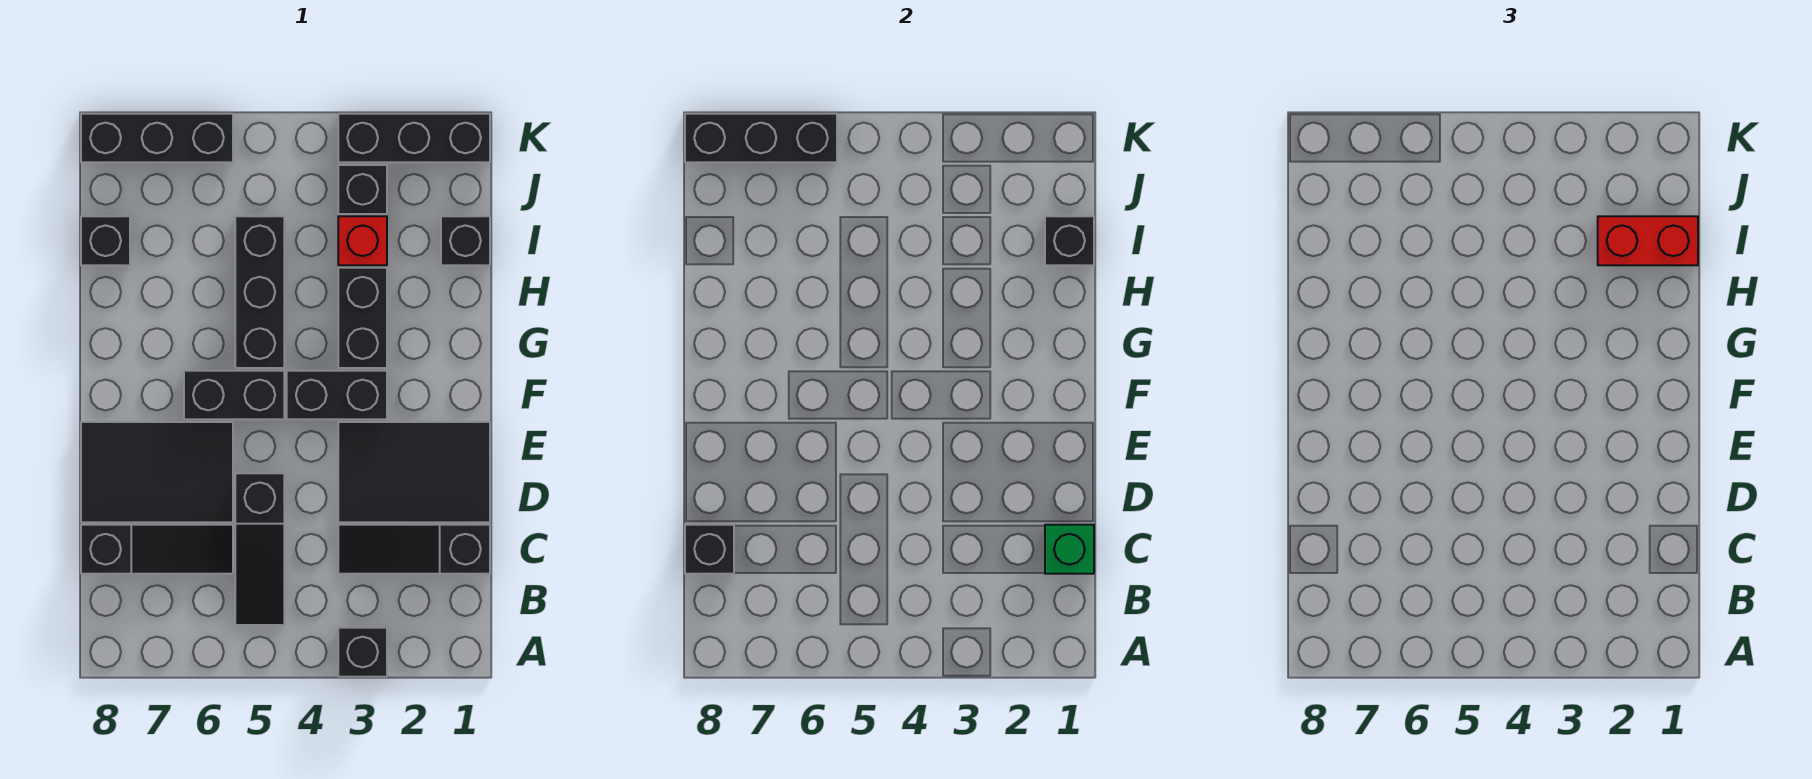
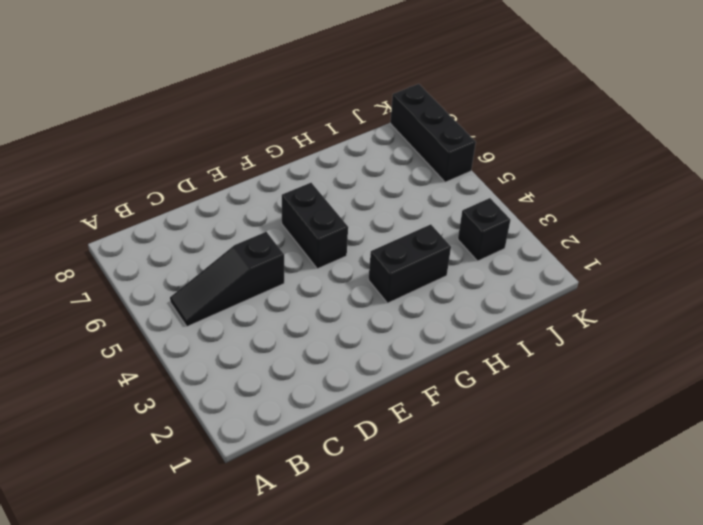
none -> black 1x1 brick [338,628,387,677]
none -> black 1x3 slope [338,525,490,574]
none -> black 1x3 slope [81,525,233,574]

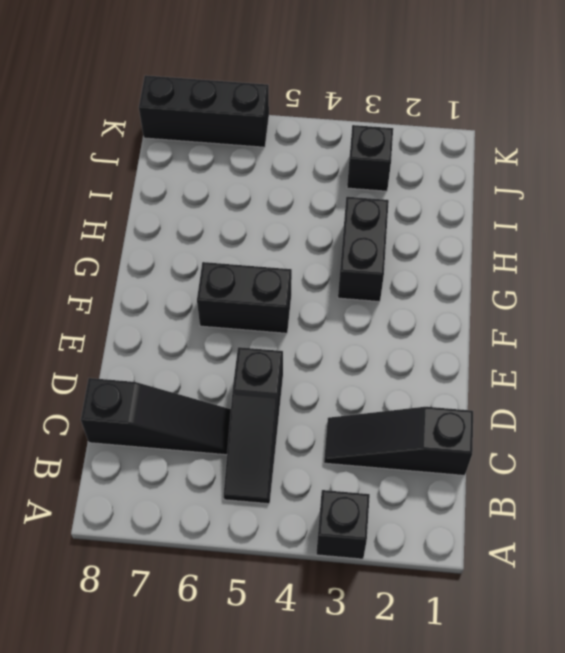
none -> black 2x3 tile [338,422,490,522]
none -> black 2x3 tile [81,422,233,522]
none -> black 1x2 brick [287,371,387,419]

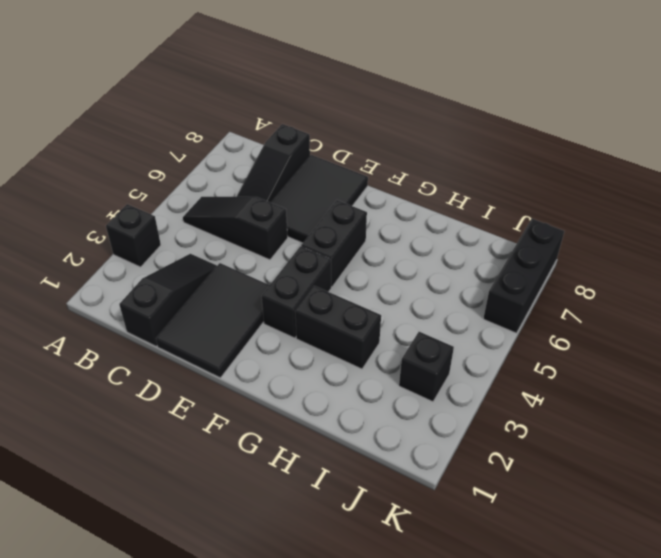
none -> black 1x3 brick [235,216,284,368]
none -> black 1x1 brick [441,216,490,265]
none -> red 1x1 brick [338,216,387,265]

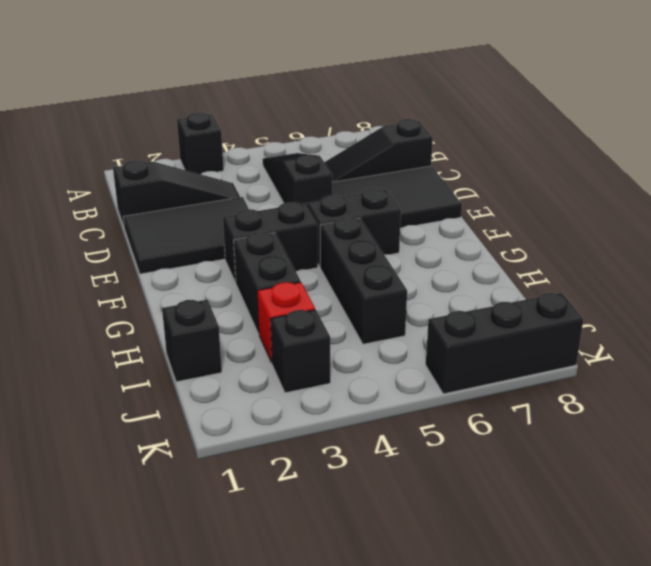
none -> black 1x1 brick [81,216,130,265]
none -> black 1x3 brick [338,114,490,162]
none -> green 1x1 brick [1045,525,1094,574]

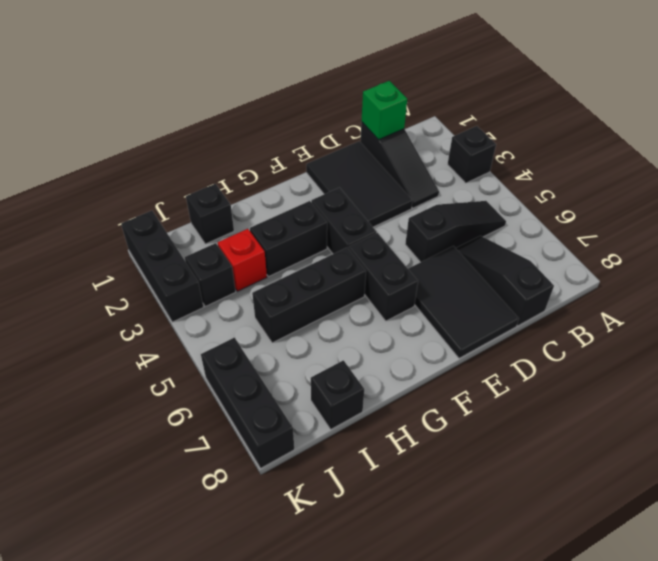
none -> black 1x1 brick [685,525,734,574]
none -> black 1x1 brick [1045,216,1094,265]
none -> black 1x3 brick [685,114,837,162]

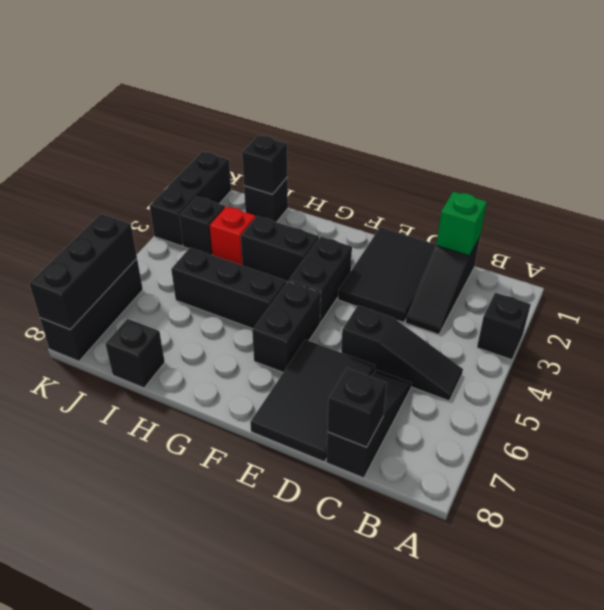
none -> red 1x2 brick [1598,216,1698,265]

